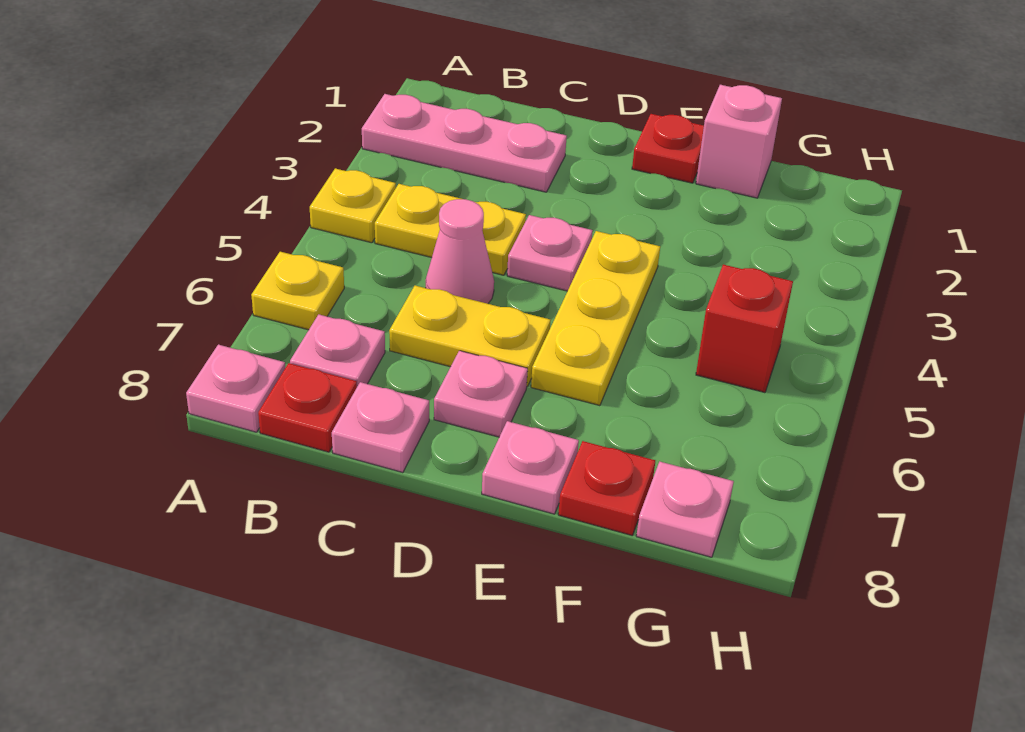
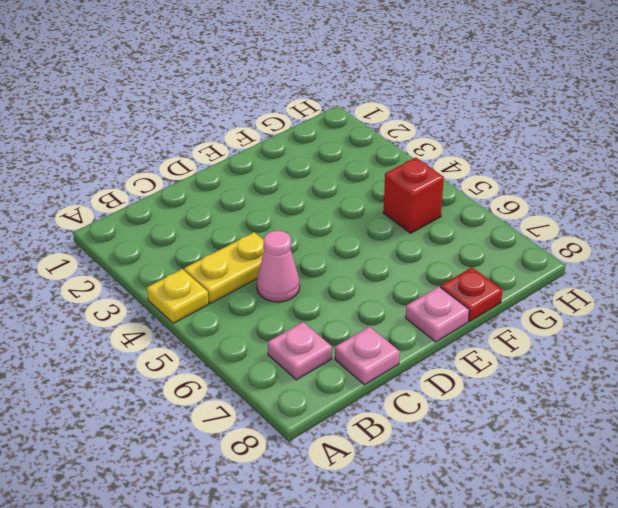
none -> pink 1x3 plate [362,94,567,192]
none -> yellow 1x1 plate [251,252,344,330]
none -> pink 1x1 plate [186,345,285,432]

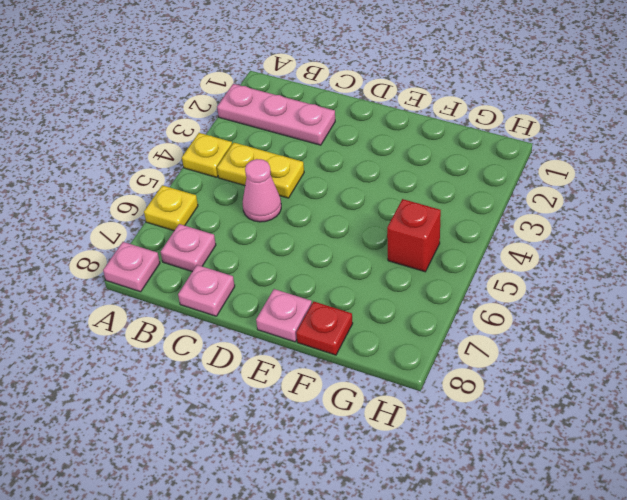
none -> red 1x1 plate [258,363,357,452]
none -> yellow 1x2 plate [389,286,551,387]
none -> pink 1x1 plate [507,215,593,291]

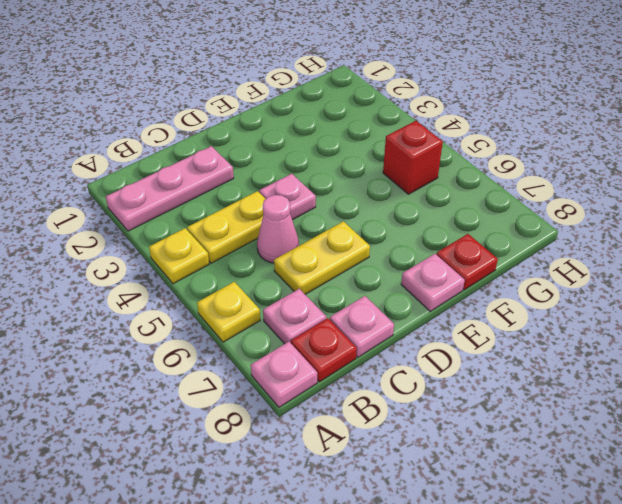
none -> pink 1x1 plate [434,351,528,437]
none -> red 1x1 plate [632,114,704,183]
none -> yellow 1x3 plate [531,231,660,406]

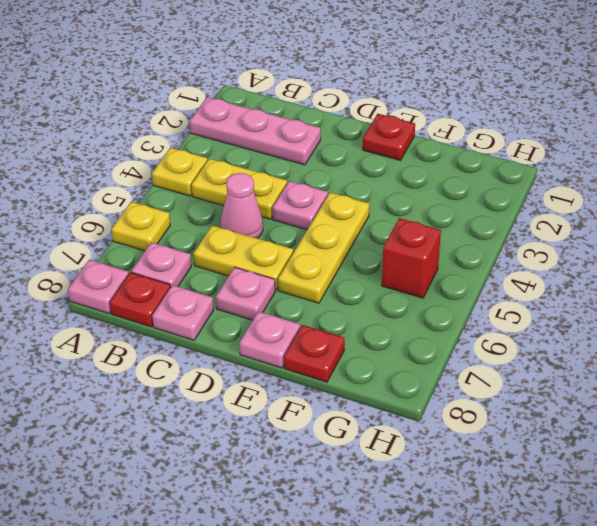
none -> pink 1x1 brick [696,85,782,198]
none -> pink 1x1 plate [636,461,734,557]

